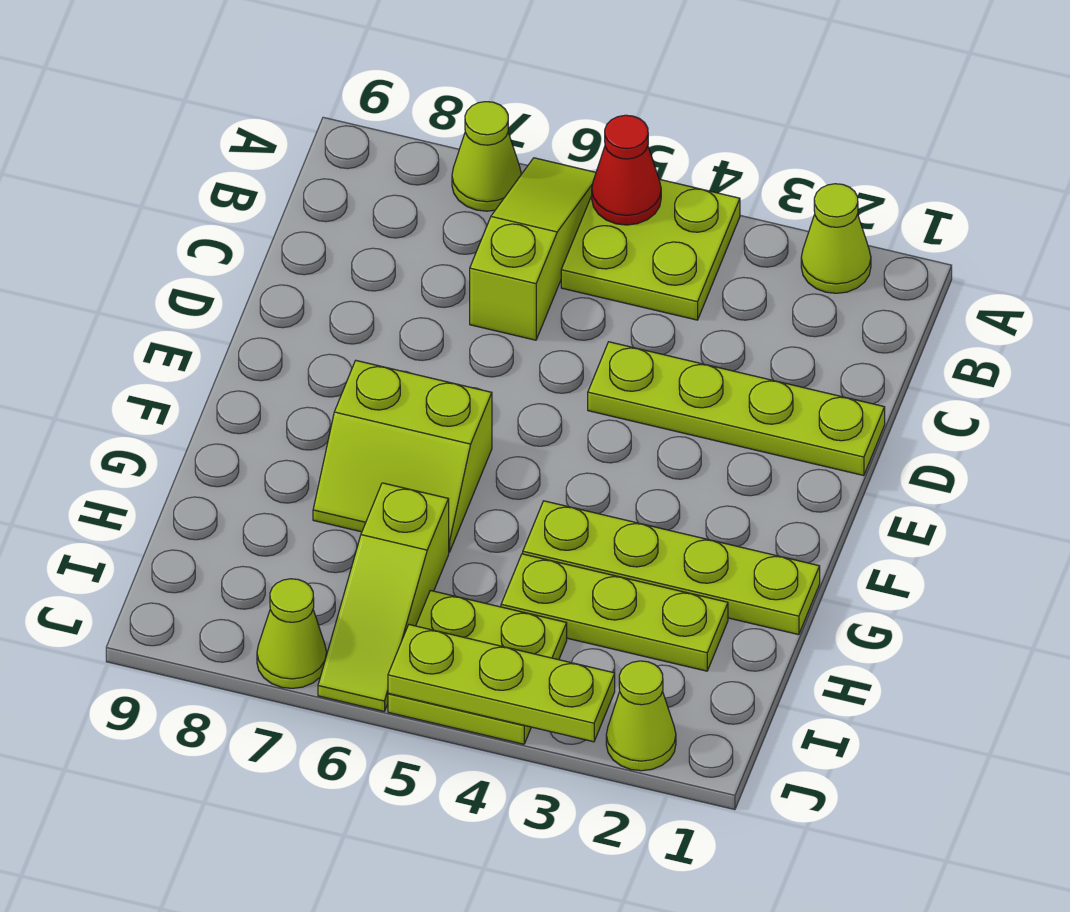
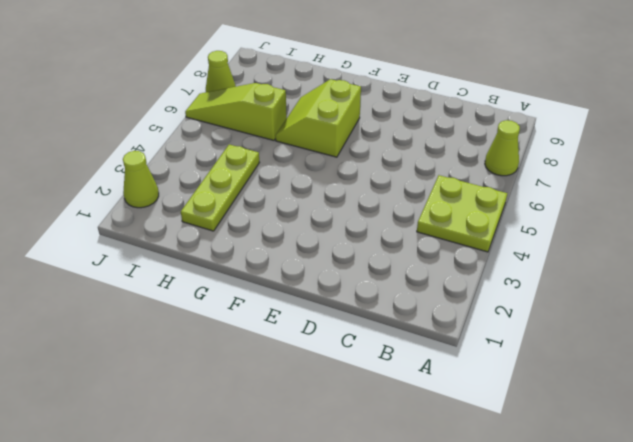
none -> lime 1x1 cone [801,184,871,293]
none -> lime 1x3 slope [470,158,596,340]
none -> lime 1x4 plate [588,342,885,476]

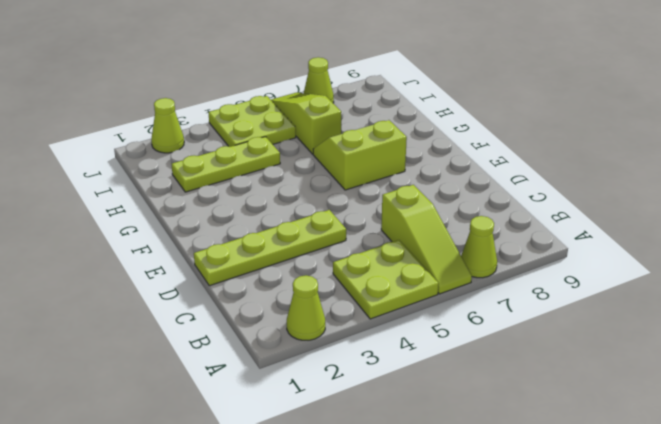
none -> lime 1x4 plate [523,501,820,635]
none -> red 1x1 cone [592,115,661,225]
none -> lime 1x3 plate [388,625,615,742]

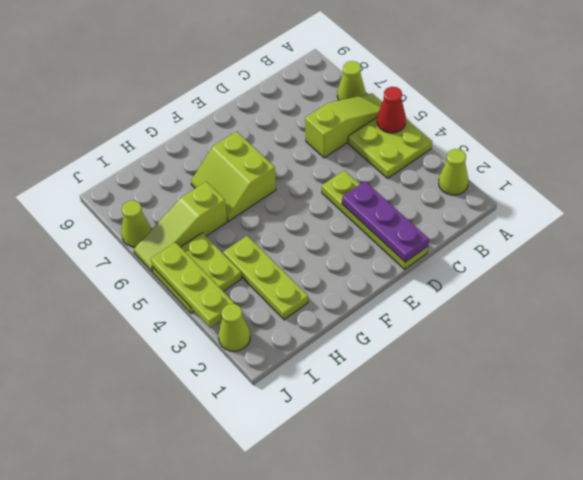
purple 1x3 plate [342,181,429,262] -> none
none -> lime 1x4 plate [523,501,820,635]

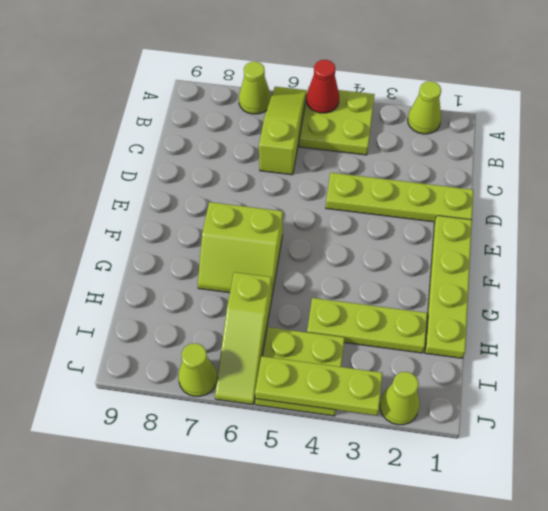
lime 1x4 plate [425,216,472,358] -> lime 1x4 plate turned to [523,501,820,635]

